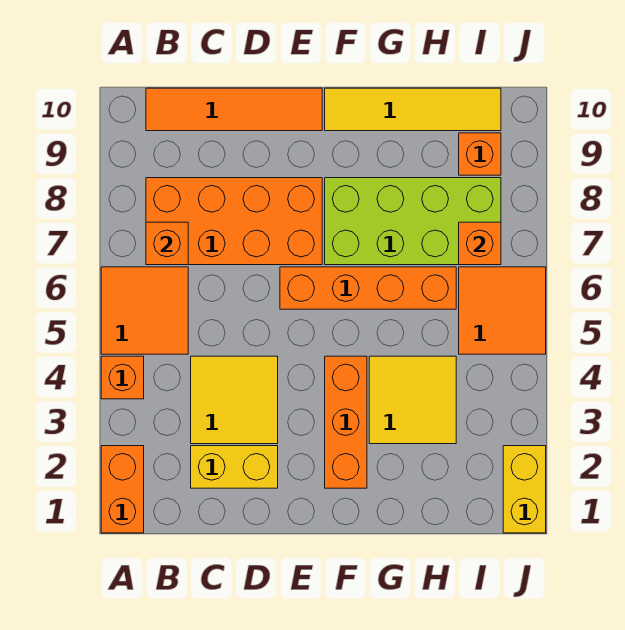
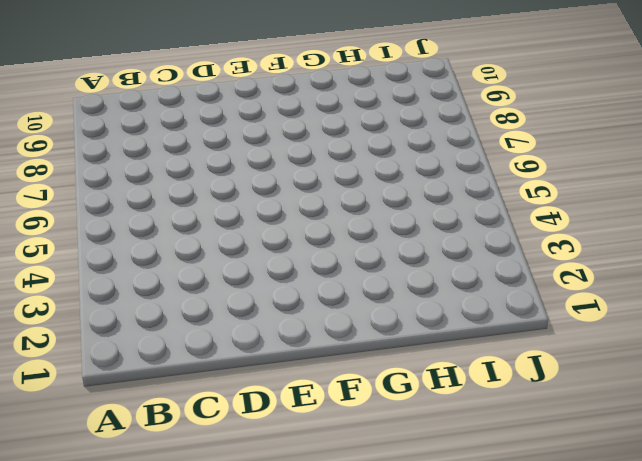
none -> orange 1x2 brick [101,446,144,533]
none -> orange 1x1 brick [101,356,144,399]
none -> orange 2x2 tile [101,267,188,354]

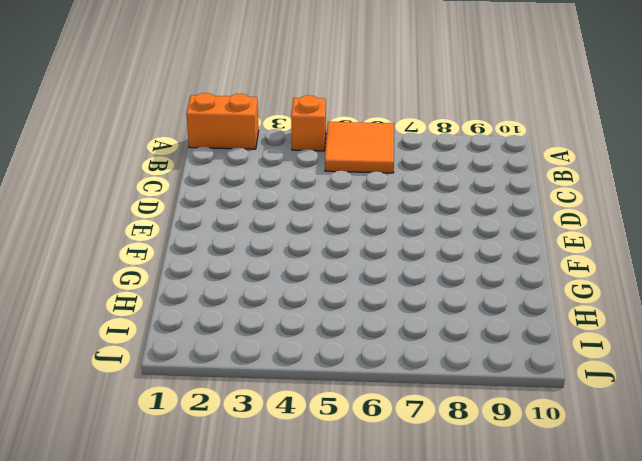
none -> orange 2x4 brick [146,178,322,265]
none -> orange 1x4 tile [146,88,322,131]
none -> yellow 1x2 brick [191,446,278,488]

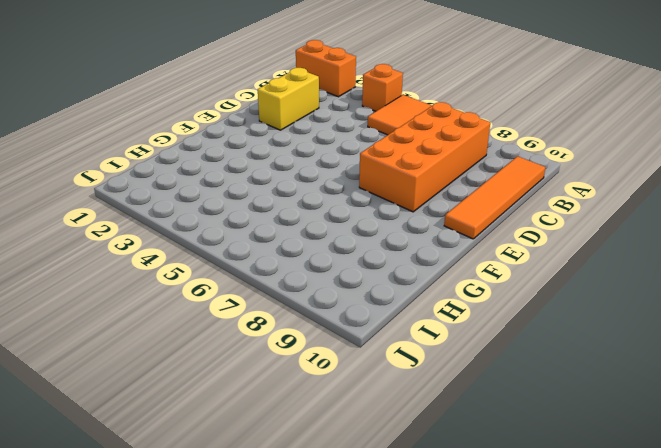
none -> yellow 2x2 tile [191,356,278,444]
none -> orange 1x4 brick [280,267,456,309]
none -> orange 1x3 brick [325,356,367,488]

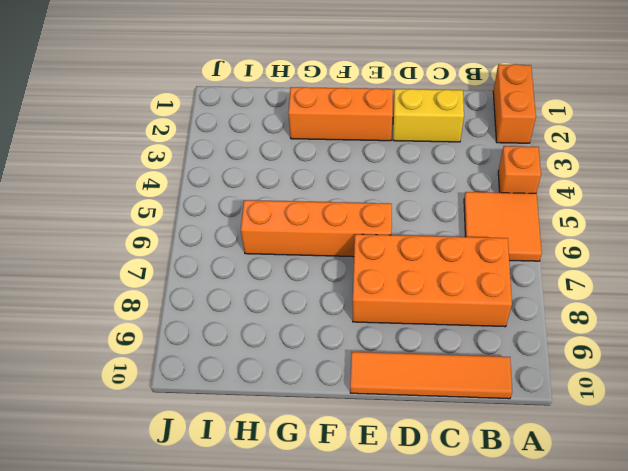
orange 1x3 brick [288,87,393,141] -> orange 1x3 brick turned to [325,356,367,488]
none -> yellow 2x2 tile [191,356,278,444]
none -> lime 2x4 brick [325,178,501,265]
none -> yellow 1x4 tile [325,88,501,131]

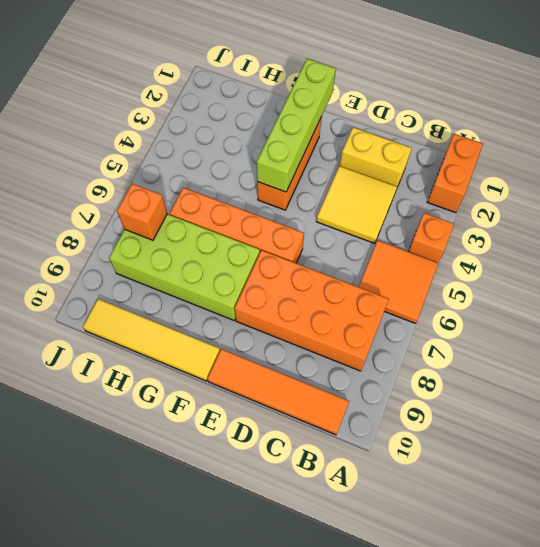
lime 1x4 brick [257,59,336,192] -> none
none -> yellow 2x2 tile [369,356,456,444]
none -> orange 2x2 tile [459,267,546,354]
none -> orange 1x1 brick [459,133,501,175]

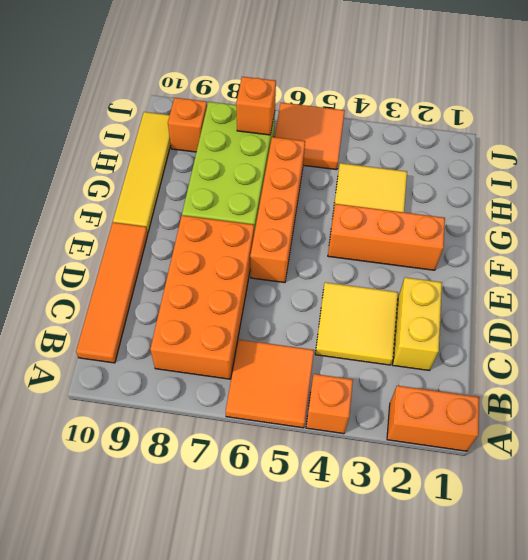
none -> yellow 1x2 brick [503,446,546,533]
none -> orange 1x1 brick [146,222,188,265]

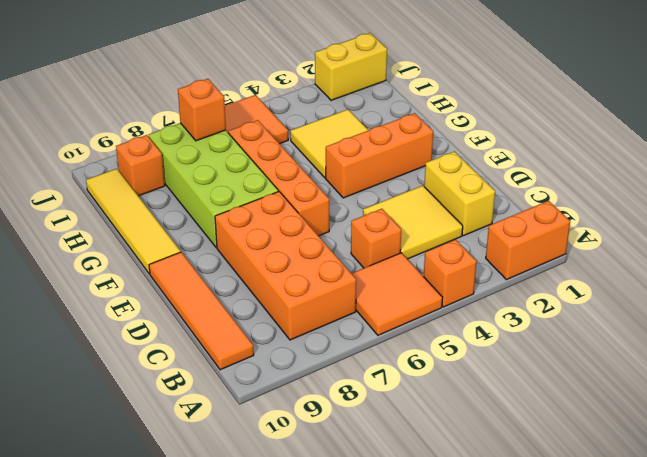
orange 1x1 brick [351,209,401,268] -> orange 1x1 brick moved to [146,222,188,265]

